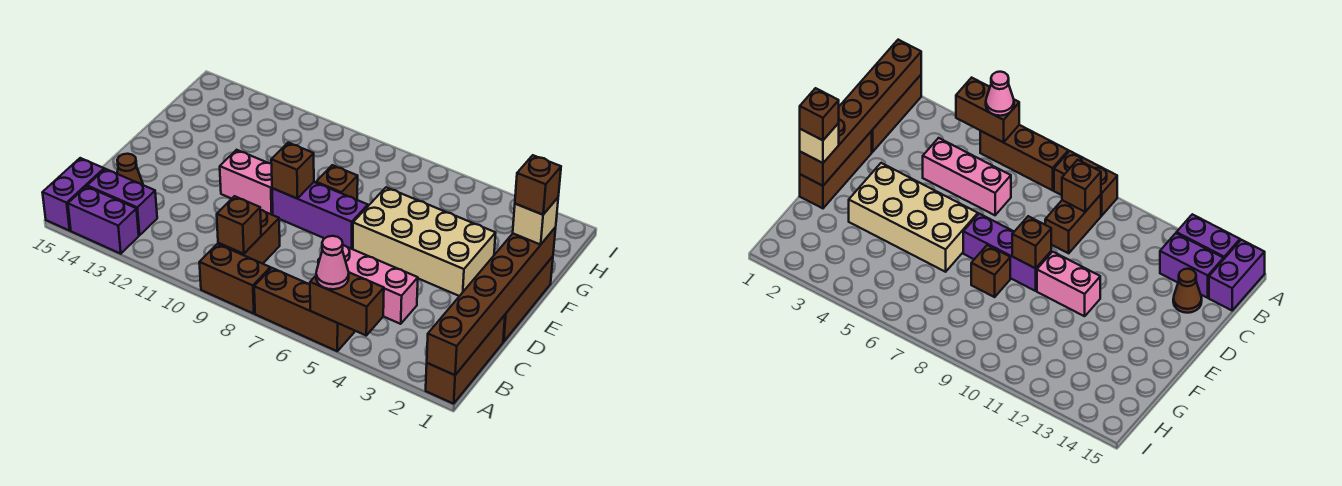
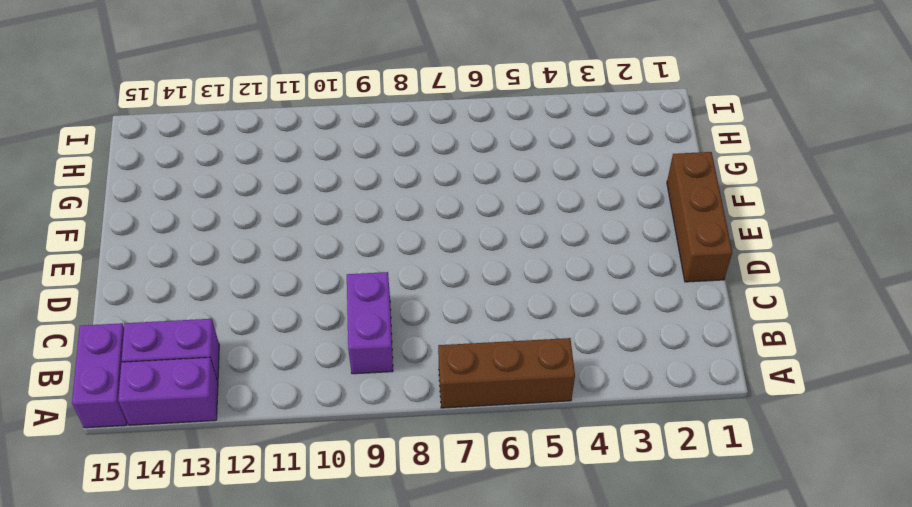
purple 1x2 brick [347,272,393,374] -> brown 1x2 brick [218,210,280,264]
none -> brown 1x3 brick [426,315,505,404]
none -> brown 1x2 brick [199,244,270,314]
none -> pink 1x3 brick [318,245,418,324]

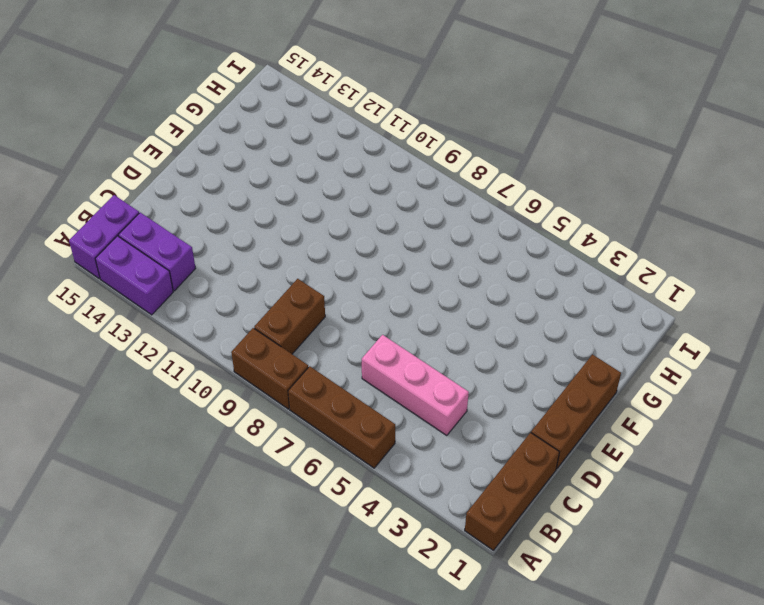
none -> brown 1x1 cone [117,154,143,185]
none -> tan 2x4 brick [353,187,496,296]
none -> purple 1x3 brick [272,182,368,249]

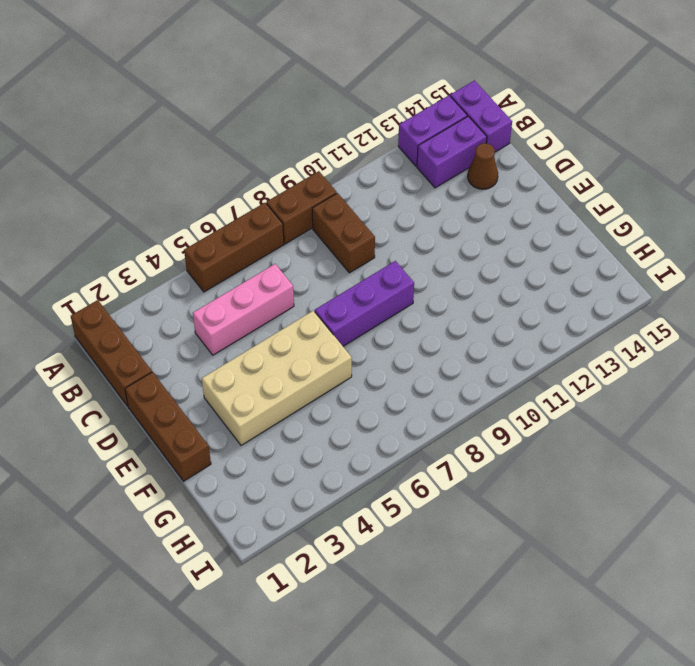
none -> pink 1x2 brick [220,150,273,215]
none -> brown 1x1 brick [316,165,358,200]
none -> brown 1x6 brick [427,227,556,375]

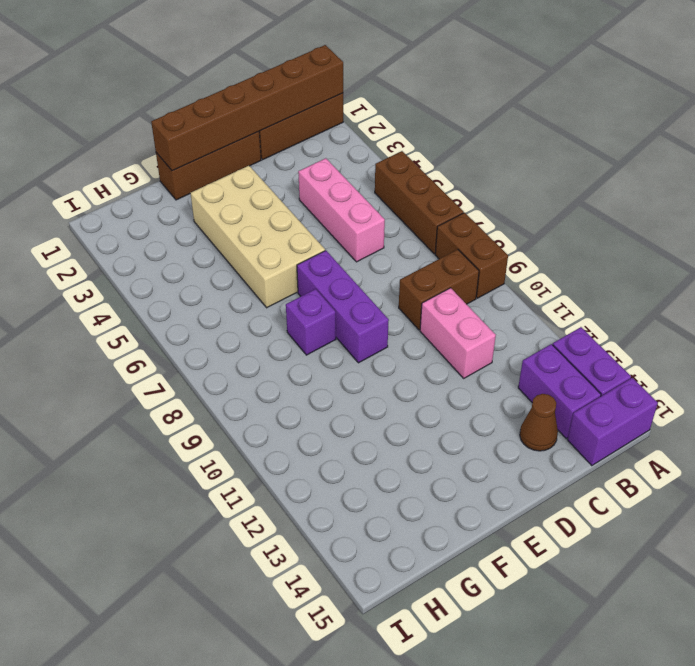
pink 1x2 brick [420,288,496,378] -> pink 1x2 brick moved to [220,150,273,215]
purple 1x1 brick [286,289,336,355] -> brown 1x1 brick [316,165,358,200]
none -> brown 1x2 brick [310,273,384,335]
none -> brown 1x1 brick [217,196,261,254]
none -> brown 1x1 brick [271,143,314,198]

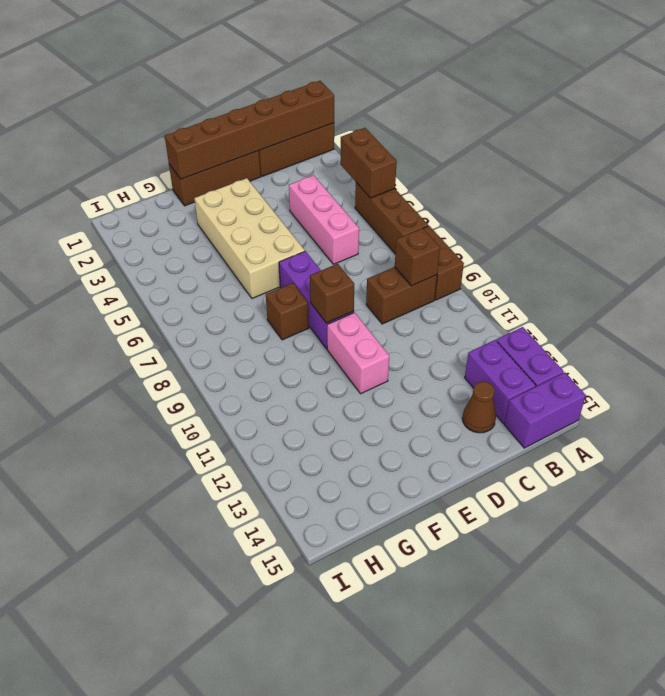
none -> pink 1x1 cone [316,236,349,289]
none -> tan 1x1 brick [513,198,558,245]
none -> brown 1x1 brick [515,155,561,215]

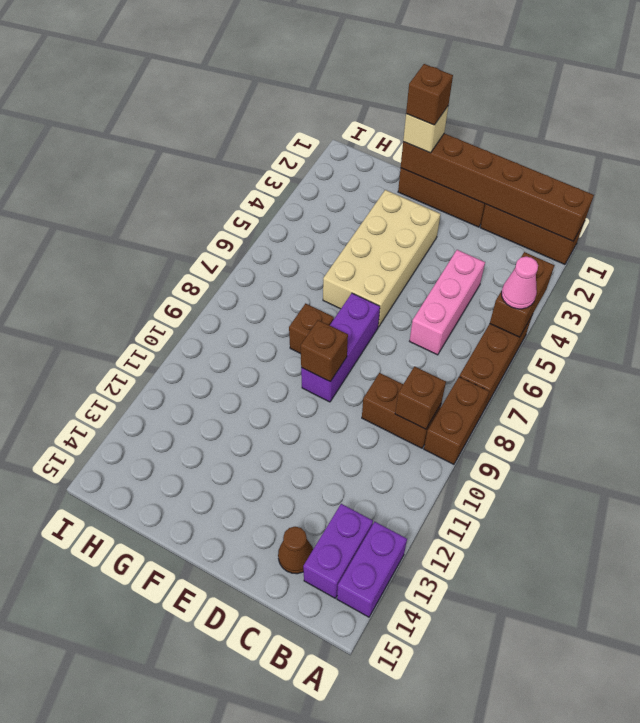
none -> purple 1x2 brick [42,158,104,231]
none -> pink 1x2 brick [220,150,273,215]

